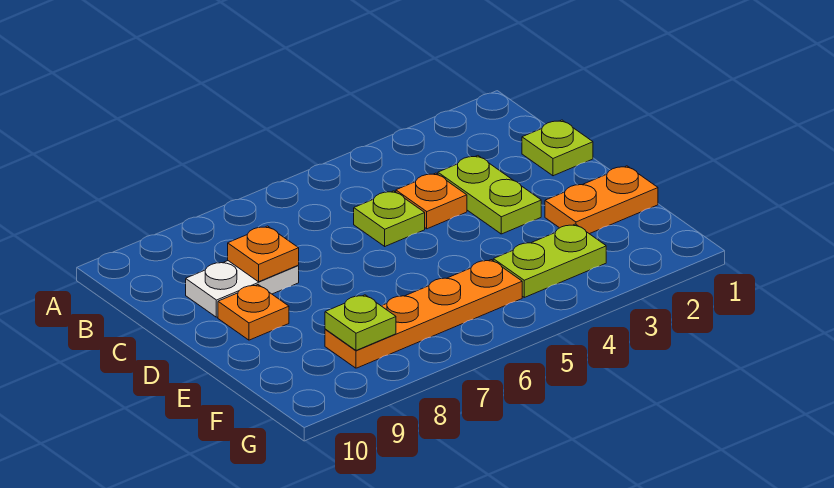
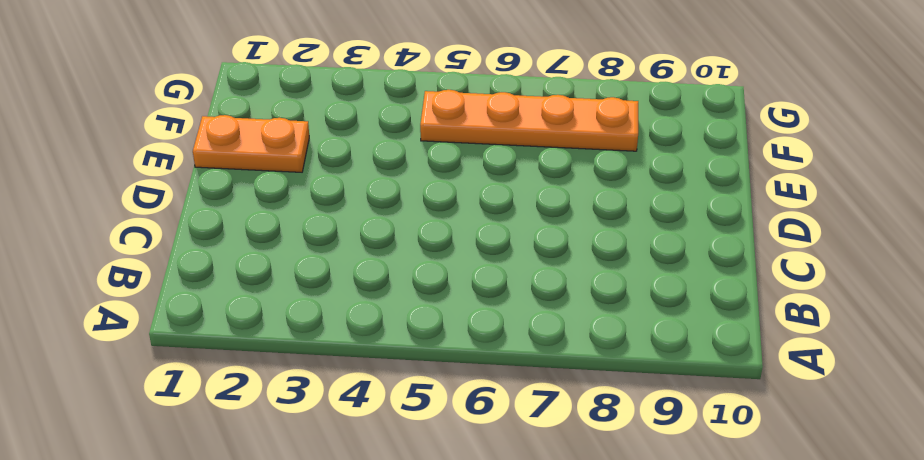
none -> lime 1x1 plate [522,120,593,176]
none -> lime 1x2 plate [438,156,541,234]

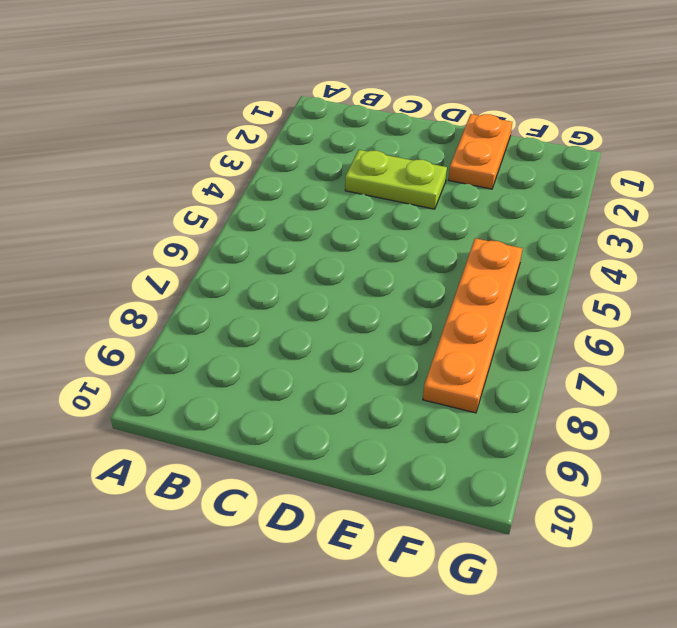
none -> lime 1x1 plate [522,120,593,176]
none -> orange 1x1 plate [396,173,467,229]

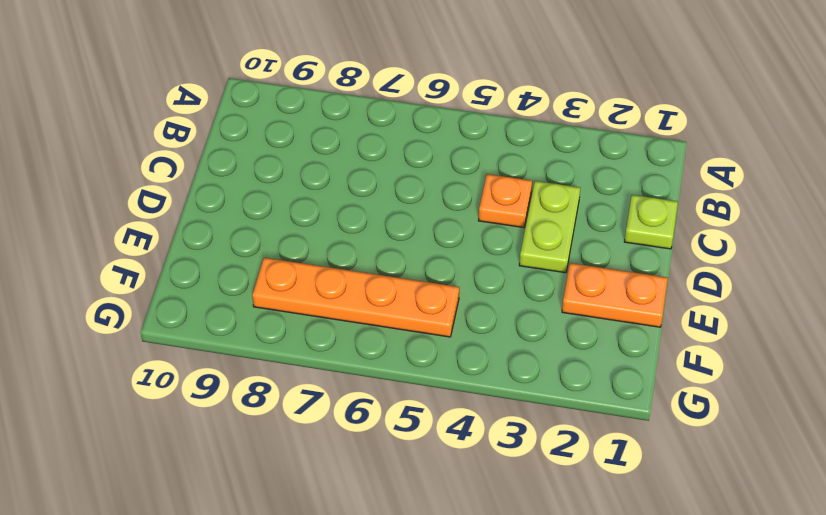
none -> lime 1x1 plate [354,191,425,246]
none -> white 1x2 plate [186,261,299,317]

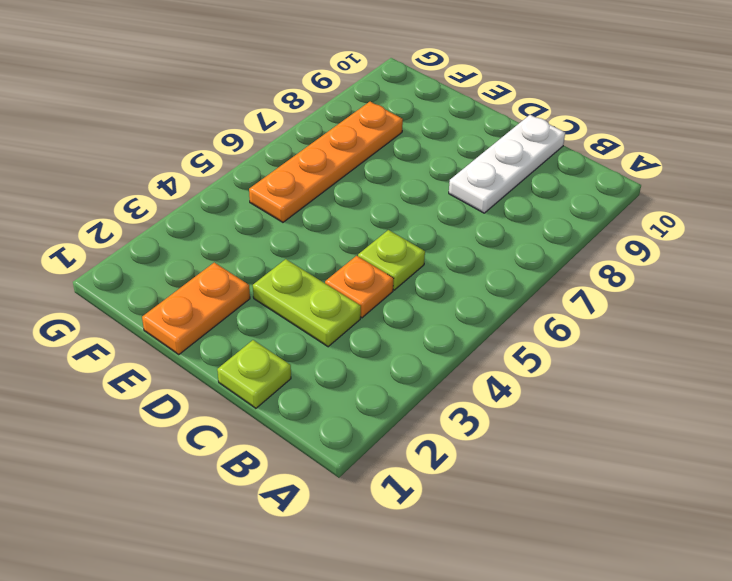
white 1x3 plate [449,115,565,213] -> white 1x2 plate [186,261,299,317]
none -> orange 1x1 plate [218,285,289,340]
none -> lime 1x2 plate [493,224,606,297]

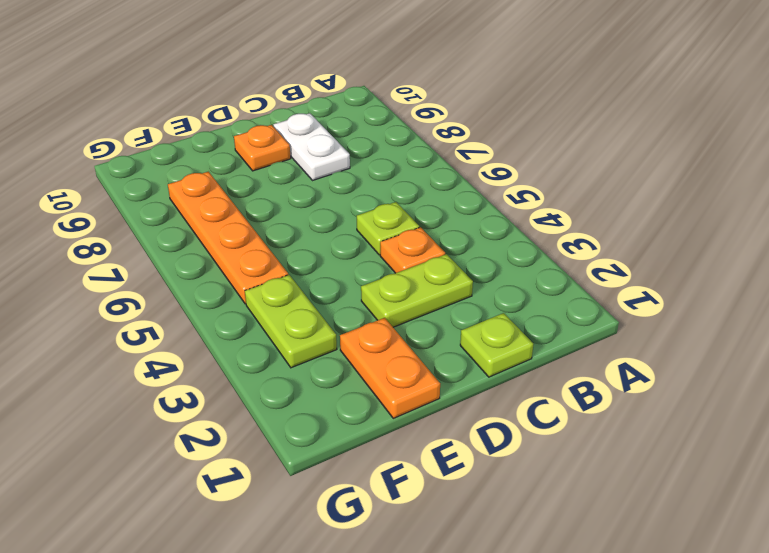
none -> orange 1x1 plate [228,226,299,282]
none -> lime 1x1 plate [325,295,396,350]

